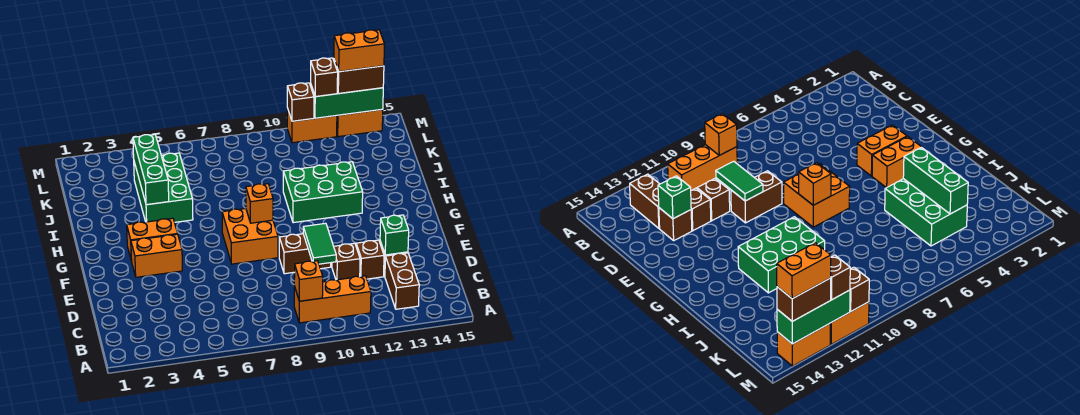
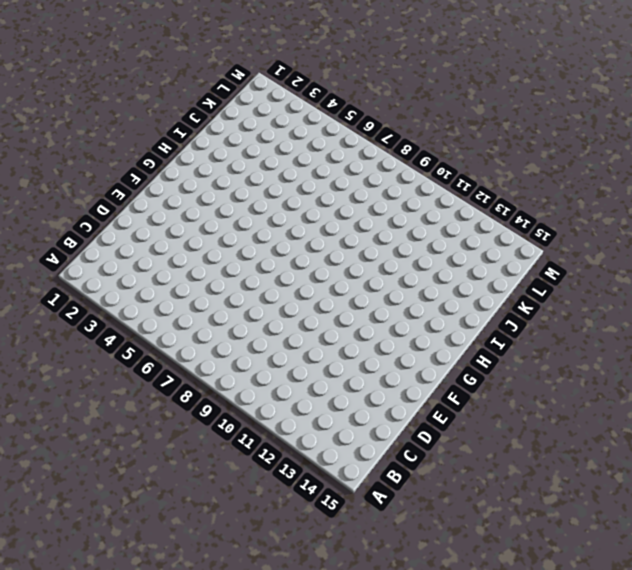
none -> orange 1x3 brick [294,276,371,323]
none -> brown 1x2 brick [385,253,419,309]
none -> brown 1x1 brick [332,243,360,280]

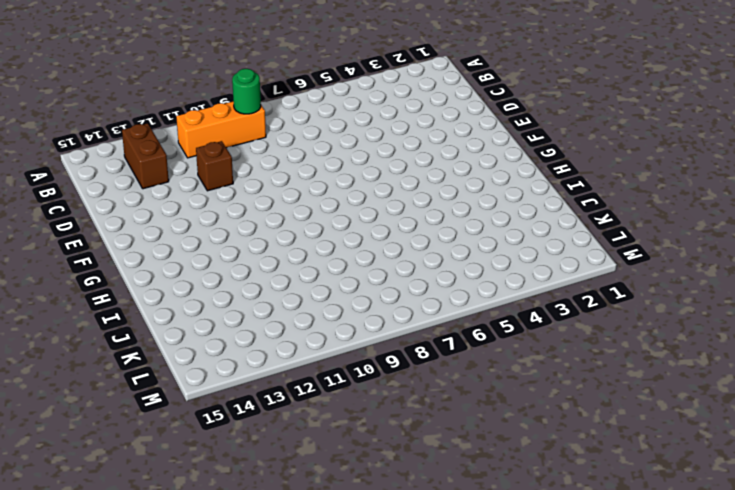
green 1x1 round brick [232,69,261,114] -> orange 1x1 brick [294,261,323,301]
none -> brown 1x1 brick [356,240,384,279]
none -> brown 1x1 brick [659,208,692,240]
none -> brown 1x2 brick [279,234,331,274]

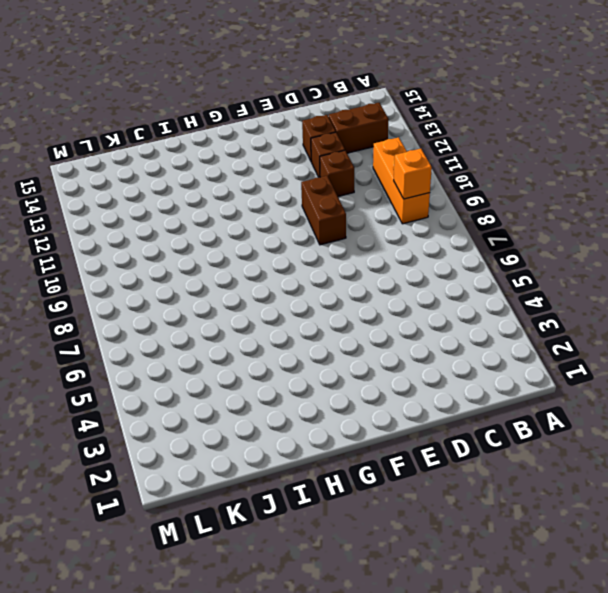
none -> orange 1x2 brick [131,234,182,277]
none -> orange 2x2 brick [222,209,278,264]
none -> orange 1x2 brick [127,218,177,261]

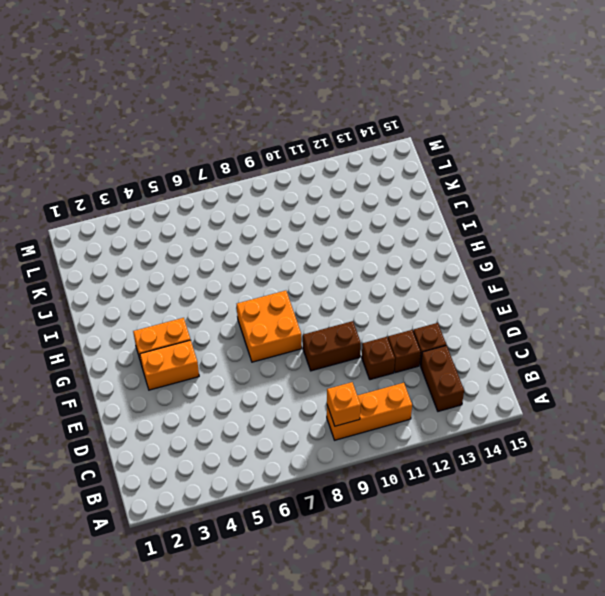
none -> green 2x3 brick [283,162,363,223]
none -> green 2x3 brick [134,153,193,222]
none -> orange 1x2 brick [287,108,337,143]

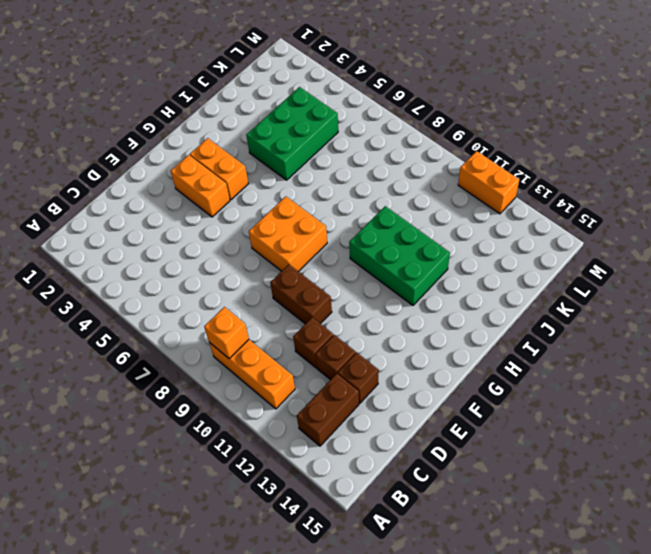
none -> orange 1x2 brick [337,109,383,137]
none -> green 1x2 tile [303,223,336,264]
none -> green 1x1 brick [380,215,409,255]

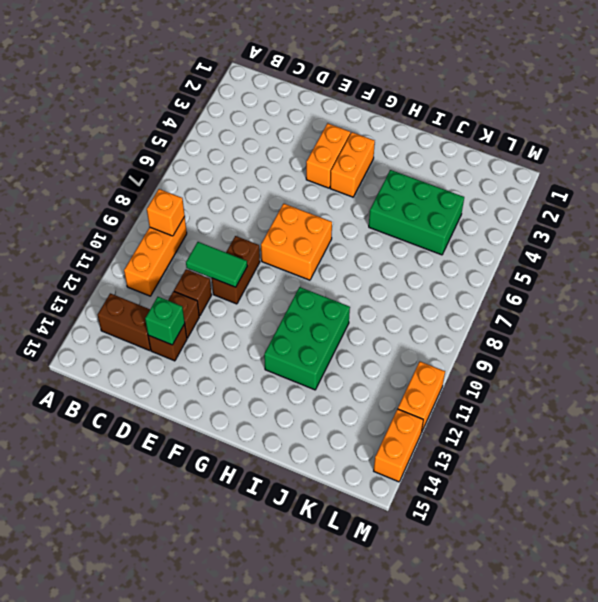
none -> orange 1x1 brick [246,184,273,223]
none -> green 1x3 brick [133,134,169,205]
none -> brown 1x1 brick [287,83,314,121]

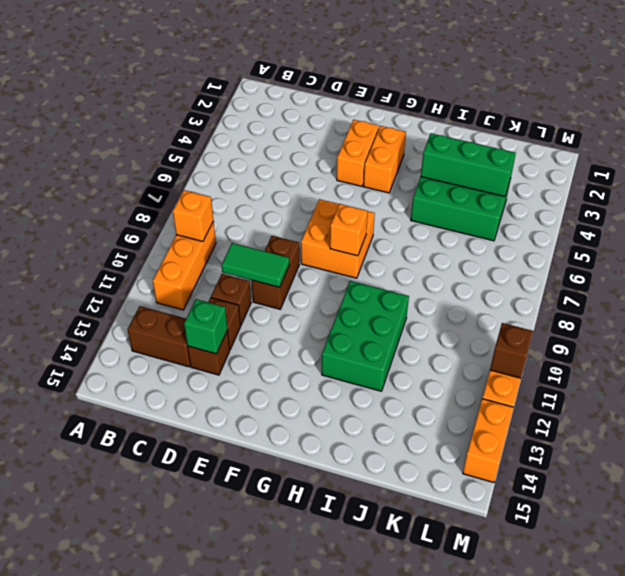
none -> green 1x3 brick [311,86,383,118]
none -> brown 1x1 brick [311,58,338,97]
none -> brown 1x2 brick [334,60,384,94]

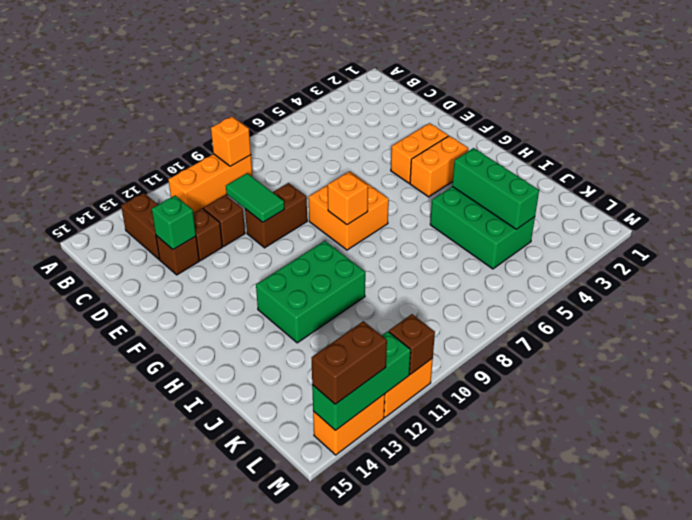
none -> brown 1x1 brick [311,58,338,97]
none -> orange 1x2 brick [334,30,385,72]

